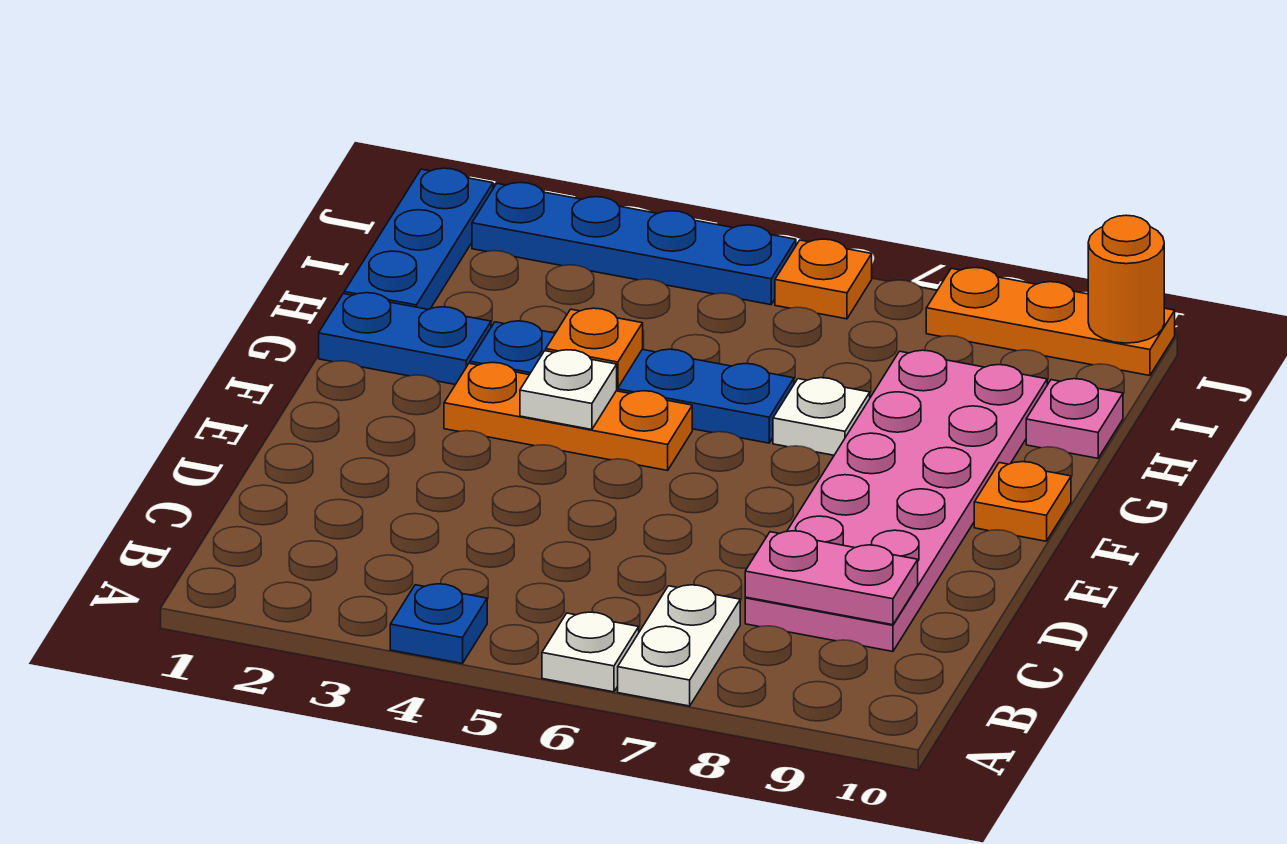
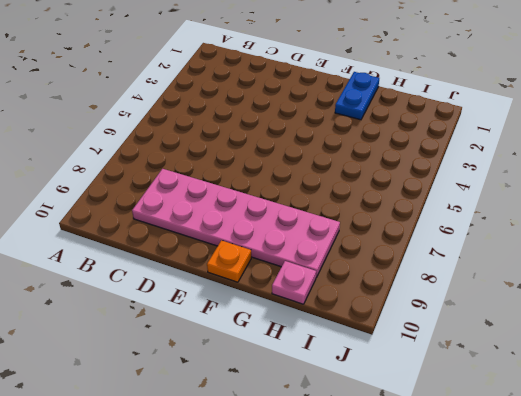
none -> blue 1x1 plate [390,584,487,664]
none -> white 1x1 plate [542,612,639,692]
none -> white 1x2 plate [618,585,740,706]

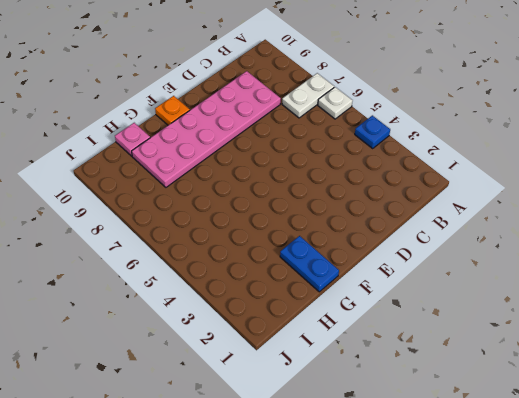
none -> orange 1x3 plate [444,362,692,470]
none -> blue 1x4 plate [470,321,794,443]
none -> white 1x1 plate [773,378,870,455]

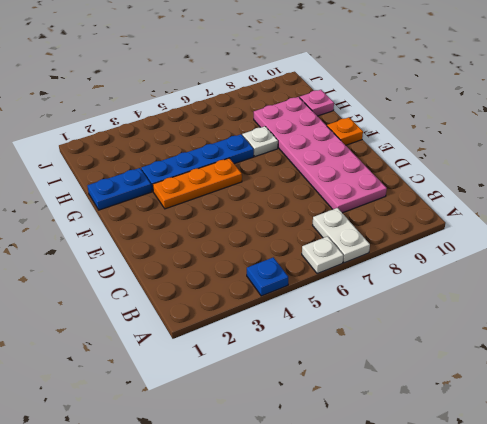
none -> blue 1x3 plate [344,168,493,309]
none -> blue 1x4 plate [472,183,796,305]
none -> orange 1x1 plate [775,239,872,319]

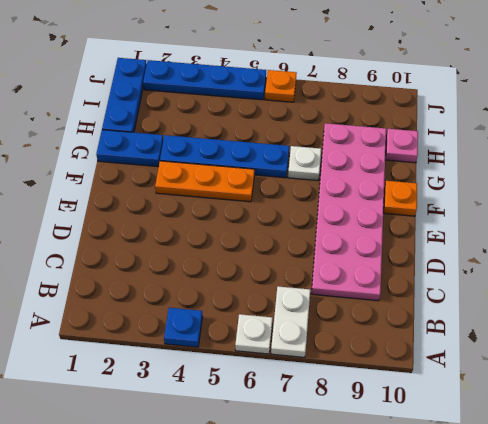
none -> orange 1x3 plate [926,268,1175,376]
none -> pink 1x2 plate [745,531,918,625]
none -> white 1x1 plate [520,350,617,430]

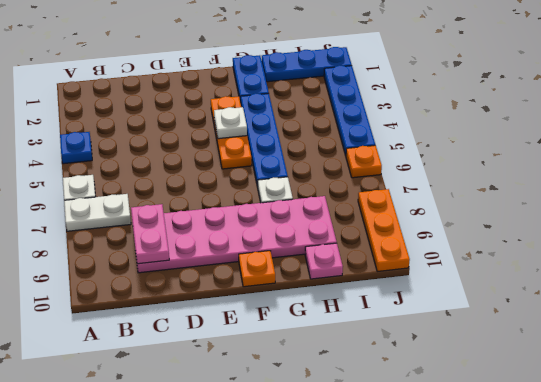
none -> orange 1x1 plate [546,308,643,388]
none -> orange 1x1 round brick [1088,215,1164,343]

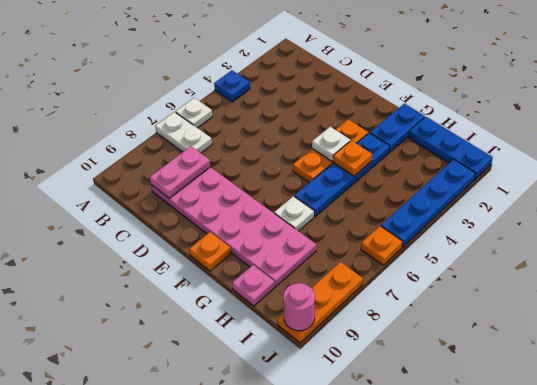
pink 1x1 round brick [283,283,315,331] -> orange 1x1 round brick [1088,215,1164,343]

